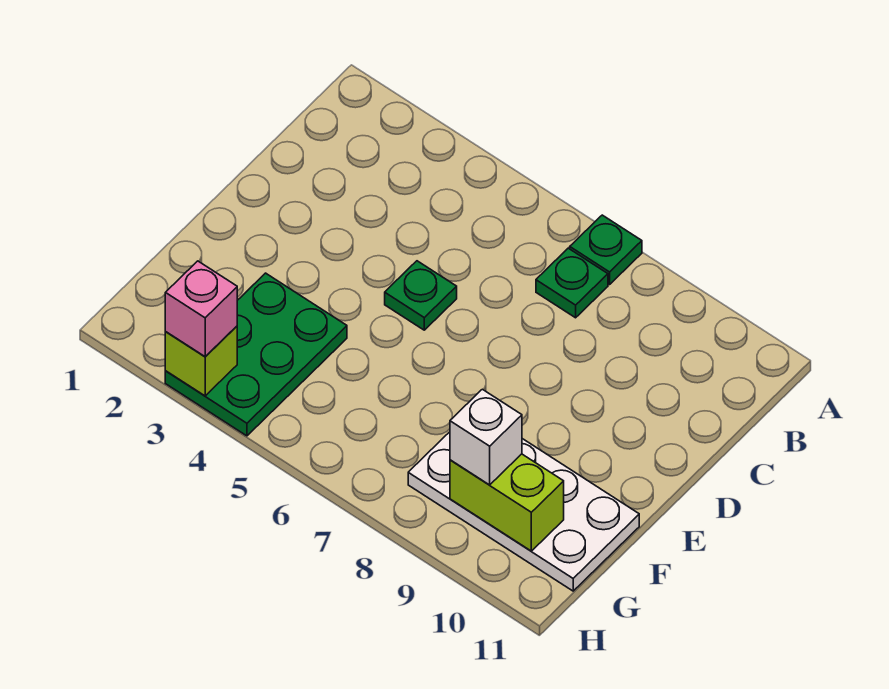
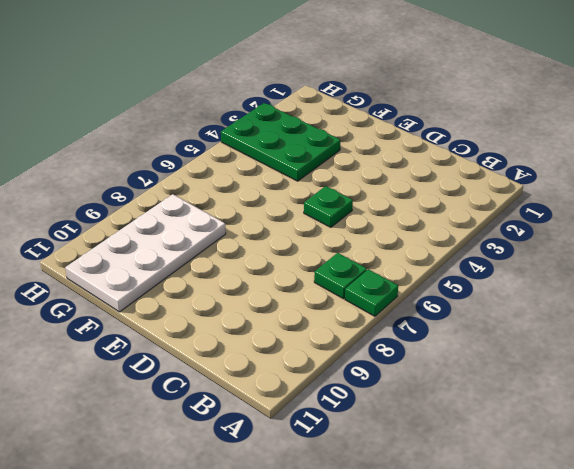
none -> lime 1x2 brick [450,454,564,551]
none -> lime 1x1 brick [165,326,237,396]

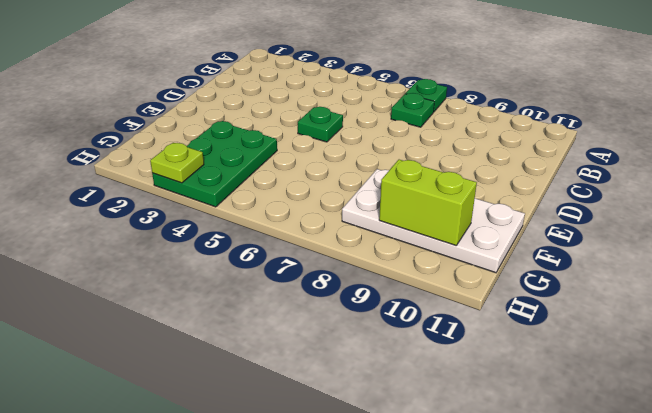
lime 1x1 plate [150,143,204,183] -> lime 1x1 brick [165,326,237,396]
none -> white 1x1 brick [450,389,522,485]
none -> pink 1x1 brick [165,261,237,357]

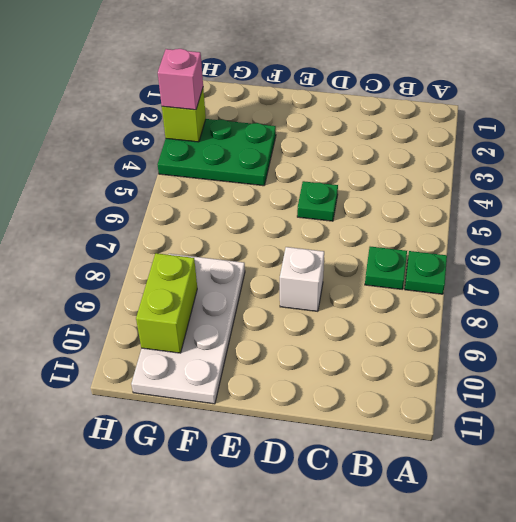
white 1x1 brick [280,247,324,311] -> white 1x1 brick moved to [450,389,522,485]

